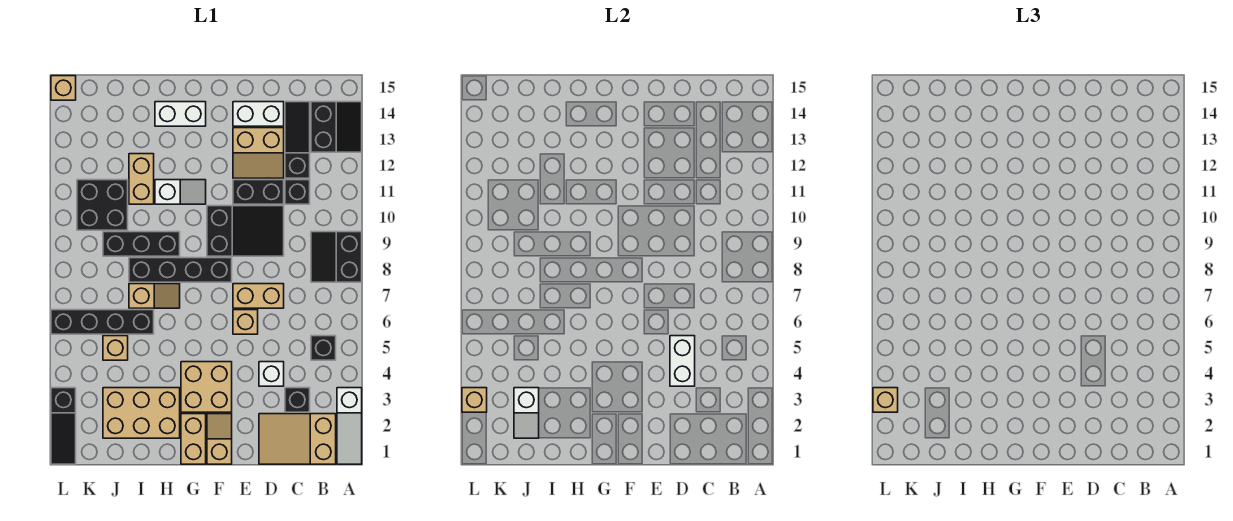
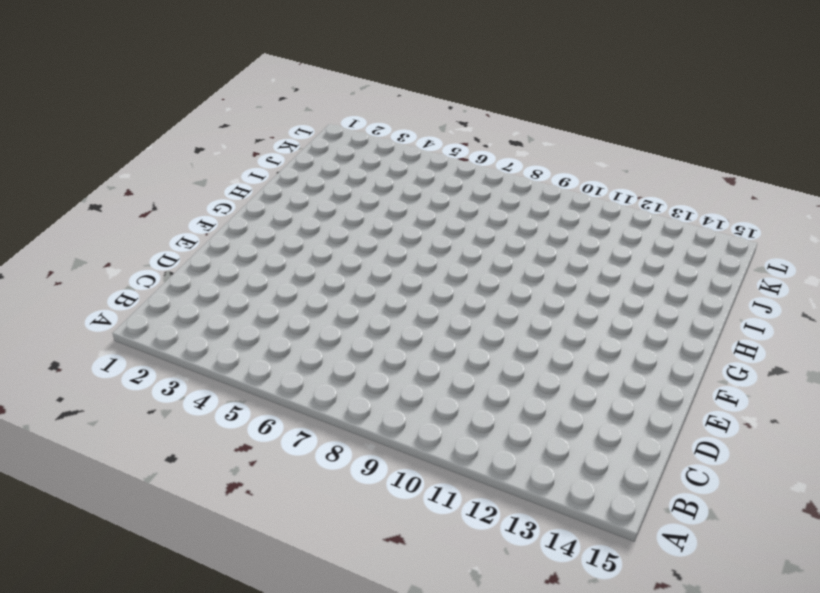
none -> white 1x3 slope [337,388,362,464]
none -> black 2x2 slope [311,232,362,282]
none -> black 2x2 slope [311,102,362,152]
none -> tan 2x3 slope [259,414,336,464]

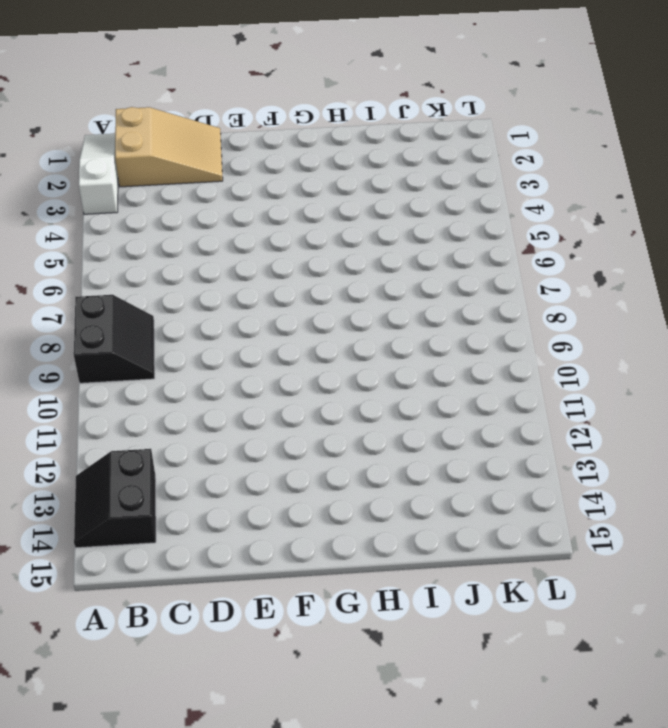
none -> black 1x1 brick [311,336,336,360]
none -> black 1x1 brick [285,388,310,412]
none -> black 1x1 brick [285,180,310,204]
none -> black 1x3 slope [285,102,310,178]

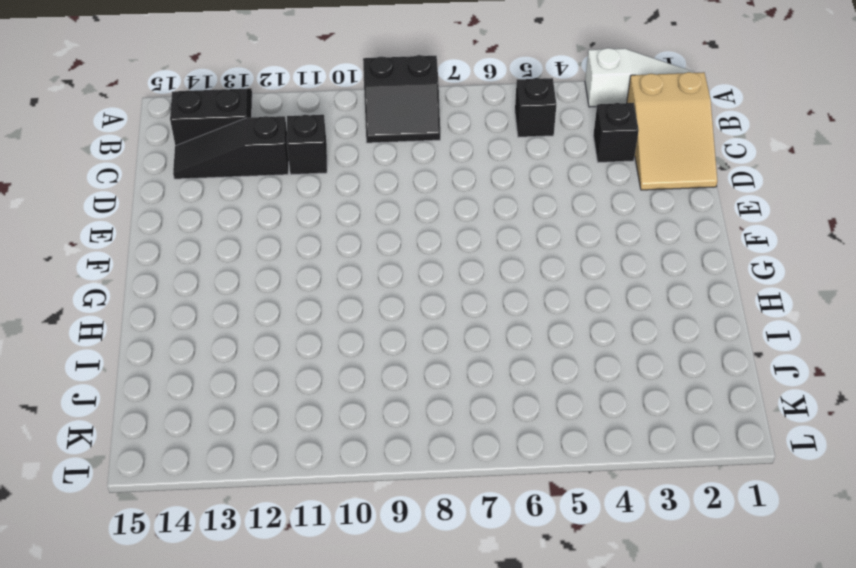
none -> white 1x1 brick [259,362,284,386]
none -> tan 1x2 brick [233,284,284,308]
none -> black 2x3 slope [207,206,284,256]
none -> black 1x2 brick [233,180,284,204]

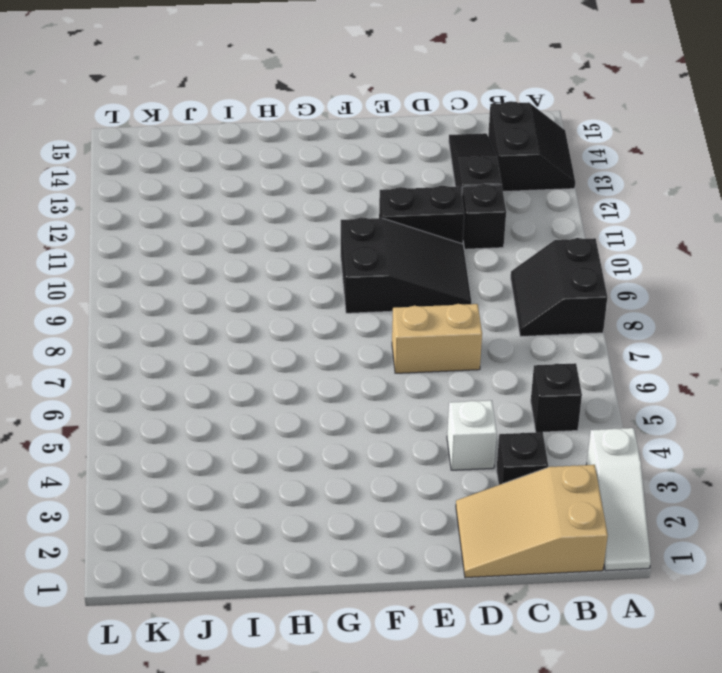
none -> tan 2x2 slope [233,128,284,178]
none -> white 1x2 brick [233,102,284,126]
none -> tan 1x1 brick [233,310,258,334]
none -> tan 1x2 slope [207,414,232,464]

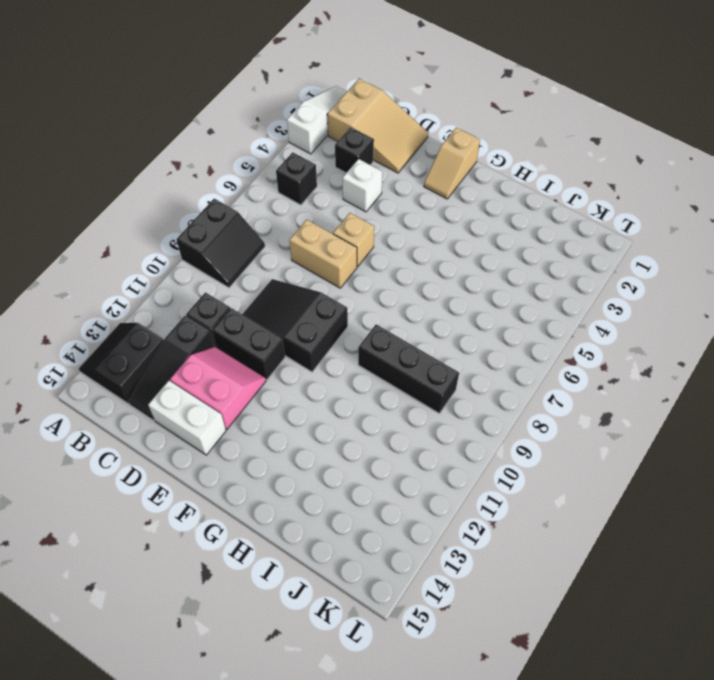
pink 2x2 slope [170,347,266,429] -> tan 2x2 slope [233,128,284,178]
none -> tan 2x2 brick [181,362,232,412]
none -> black 1x4 brick [129,258,232,282]
none -> tan 1x2 brick [181,414,206,464]
none -> white 1x2 slope [155,180,206,204]

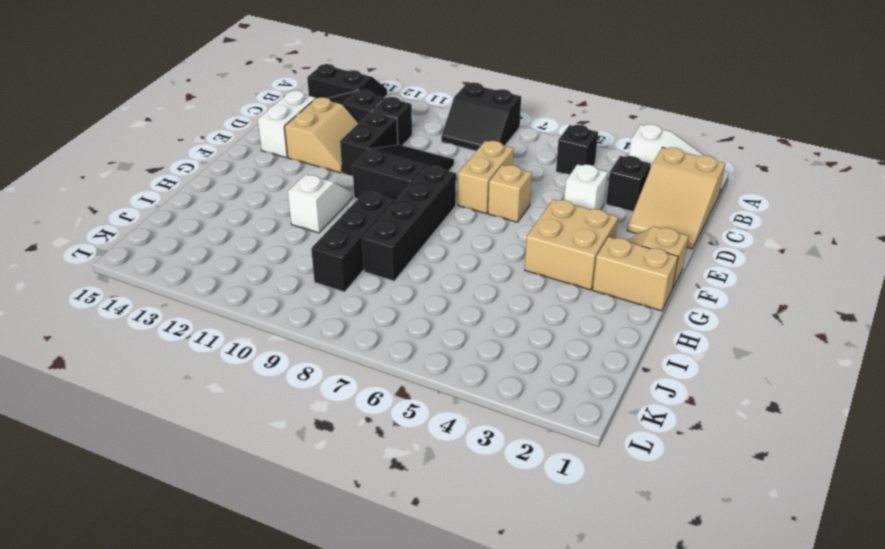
none -> white 1x2 brick [155,102,206,126]
none -> tan 2x3 brick [103,388,180,438]
none -> tan 1x2 slope [129,284,180,308]
none -> black 1x4 brick [51,310,154,334]

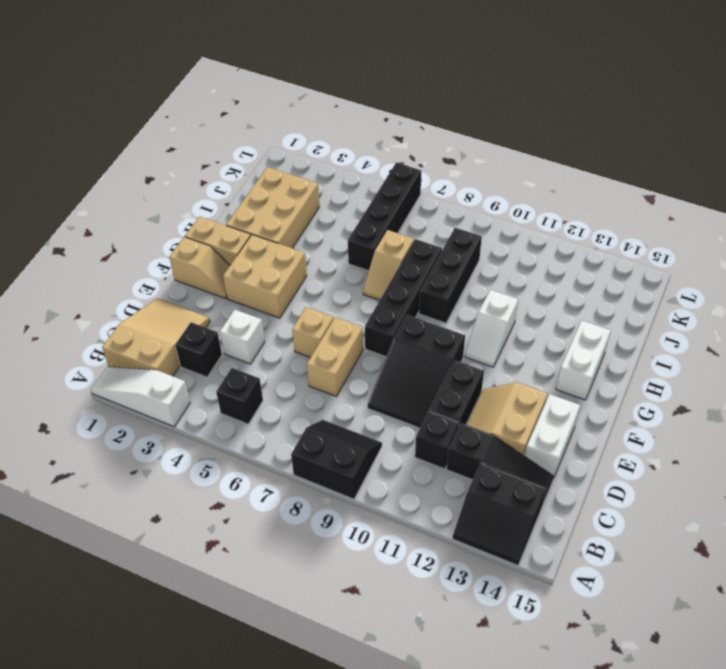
none -> tan 1x2 brick [129,154,154,204]
none -> tan 1x1 brick [103,336,128,360]
none -> black 2x2 brick [77,180,128,230]
none -> black 1x3 slope [51,388,76,464]

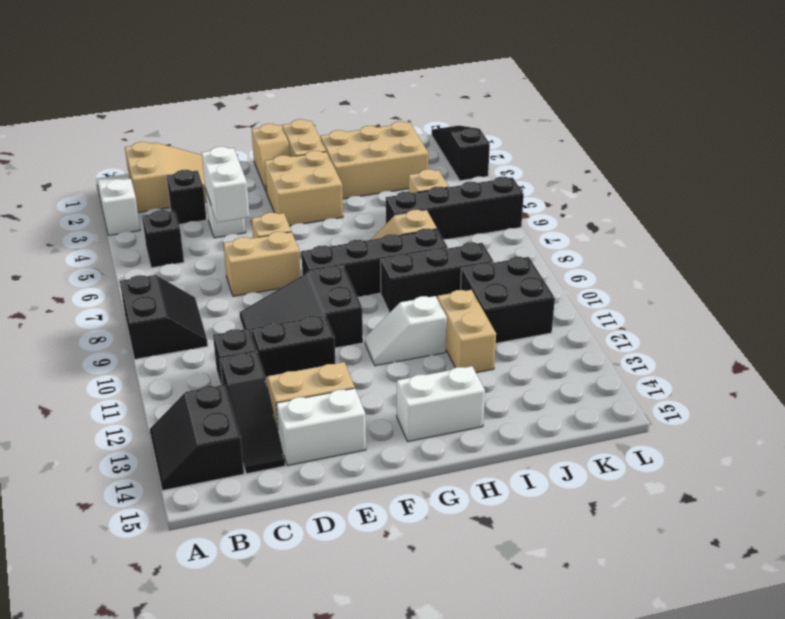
none -> tan 1x1 brick [51,76,76,100]
none -> white 1x2 slope [514,388,539,438]
none -> tan 1x1 brick [462,388,487,412]
none -> tan 1x1 brick [873,388,898,412]

